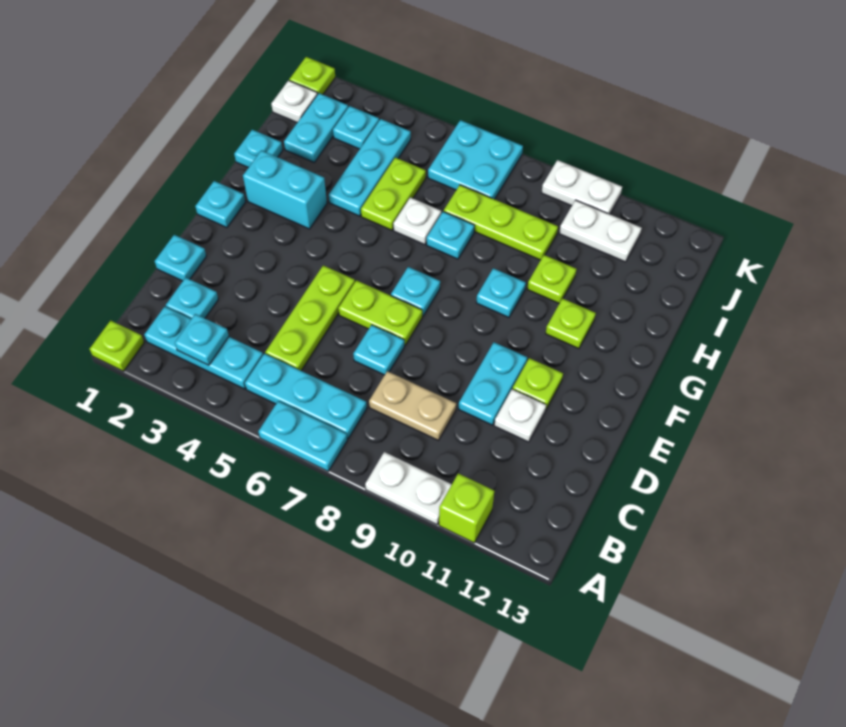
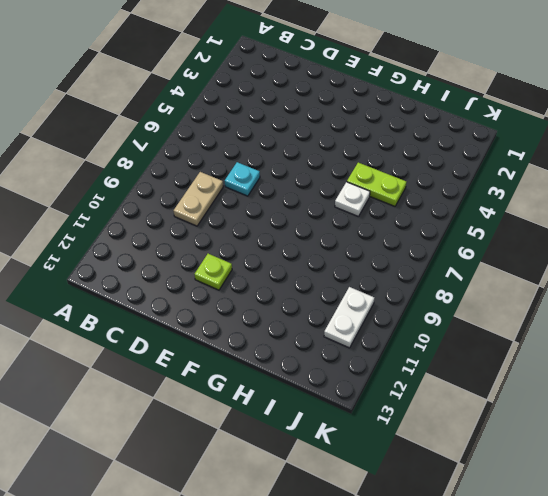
none -> lime 1x1 plate [90,320,144,371]
none -> cyan 1x2 plate [258,401,347,471]
none -> white 1x2 plate [365,452,452,525]
none -> lime 1x1 brick [439,473,494,543]

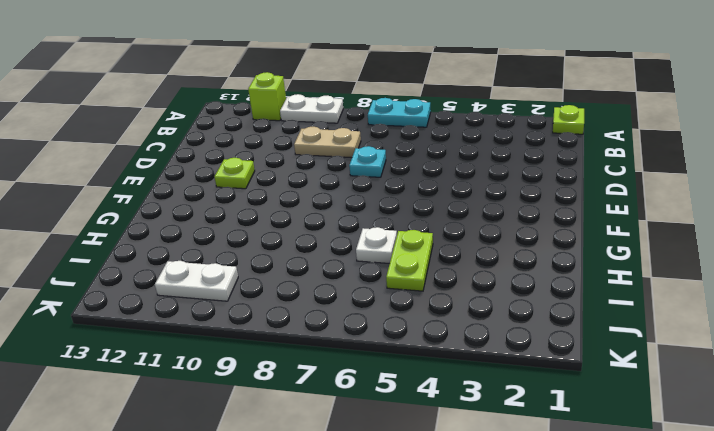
none -> cyan 1x3 plate [144,307,263,389]
none -> cyan 1x3 plate [245,354,367,439]
none -> cyan 1x1 plate [166,278,218,319]
none -> lime 1x3 plate [265,265,355,371]

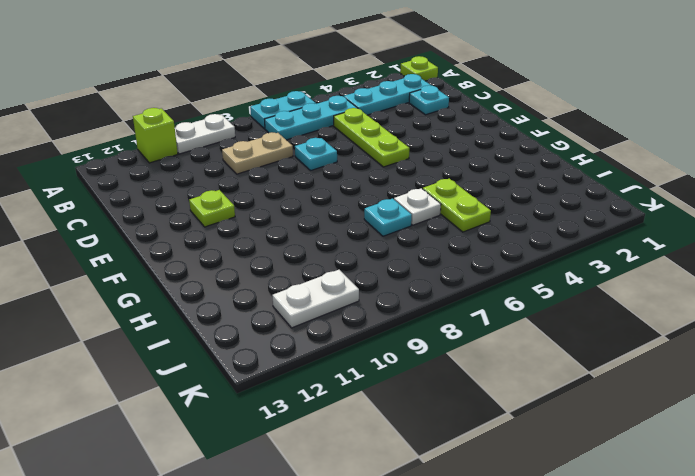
none -> cyan 1x1 plate [155,235,206,281]
none -> cyan 1x2 plate [459,342,527,425]
none -> white 1x1 plate [494,389,546,442]
none -> lime 1x2 plate [338,280,422,345]

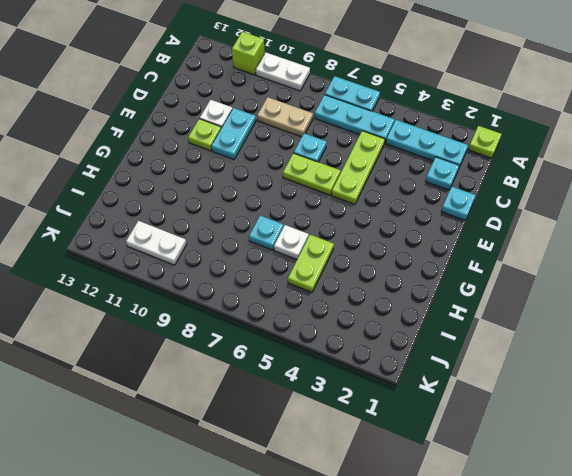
none -> cyan 1x1 plate [195,181,245,228]
none -> cyan 1x1 plate [391,267,440,316]
none -> cyan 1x2 brick [243,150,327,229]
none -> cyan 1x1 plate [476,268,526,317]

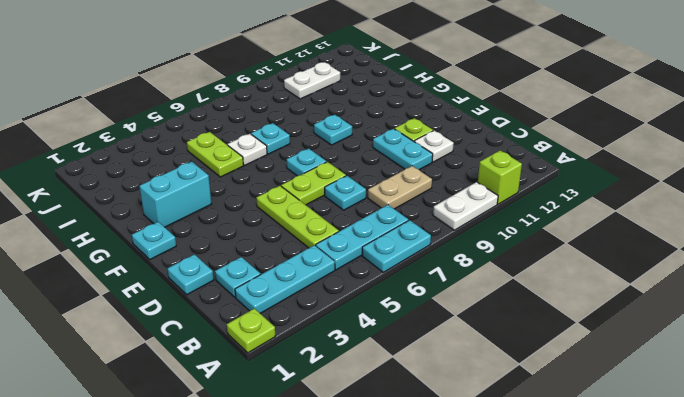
none -> lime 1x1 plate [546,298,596,349]
none -> cyan 1x1 plate [234,130,283,168]
none -> cyan 1x3 plate [329,119,411,216]
none -> lime 1x1 plate [527,255,576,303]

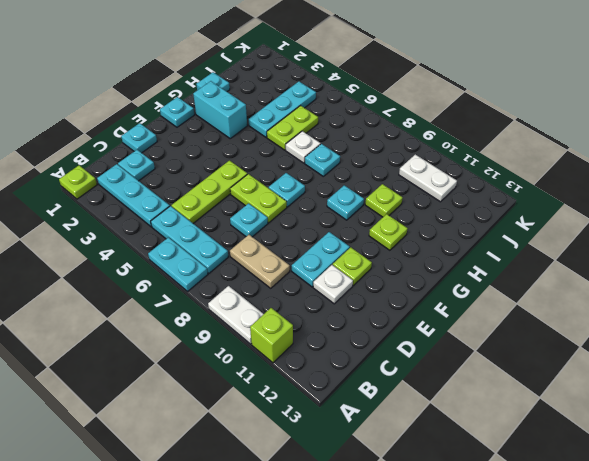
none -> cyan 1x2 plate [284,93,348,162]
none -> lime 1x3 plate [444,185,558,260]
none -> white 1x1 plate [271,81,318,122]
none -> cyan 1x1 plate [333,106,379,149]

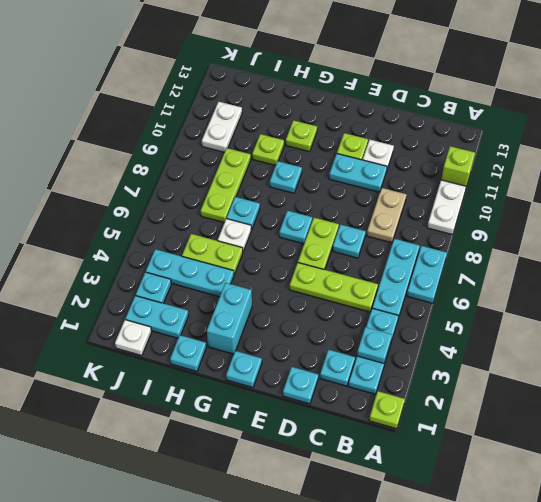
none -> cyan 2x2 plate [428,120,523,199]
none -> lime 1x1 plate [289,57,335,95]
none -> white 1x2 plate [542,160,622,214]

